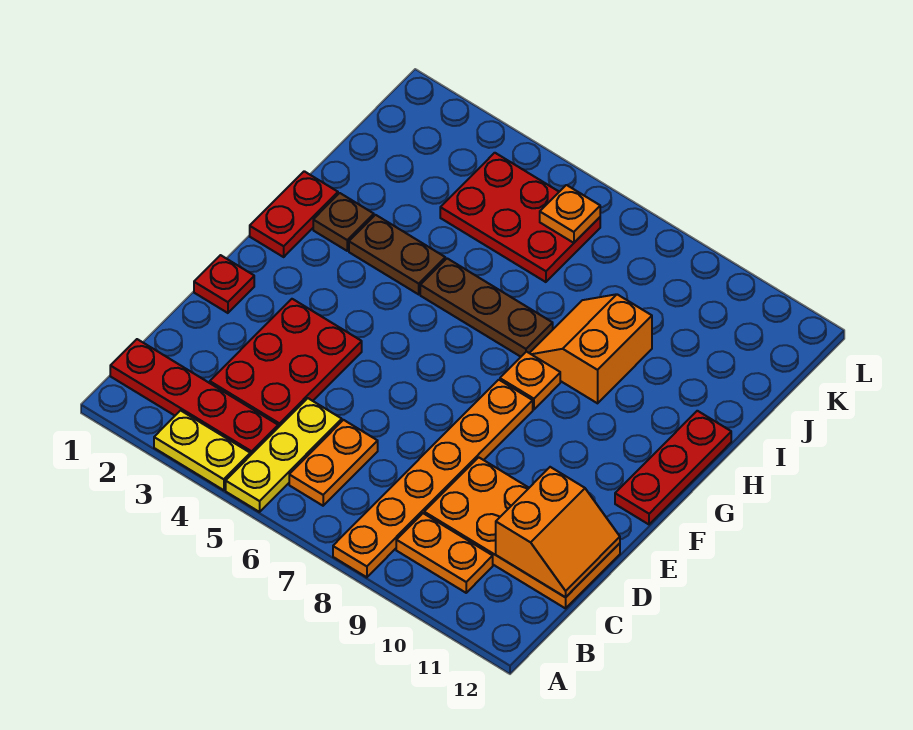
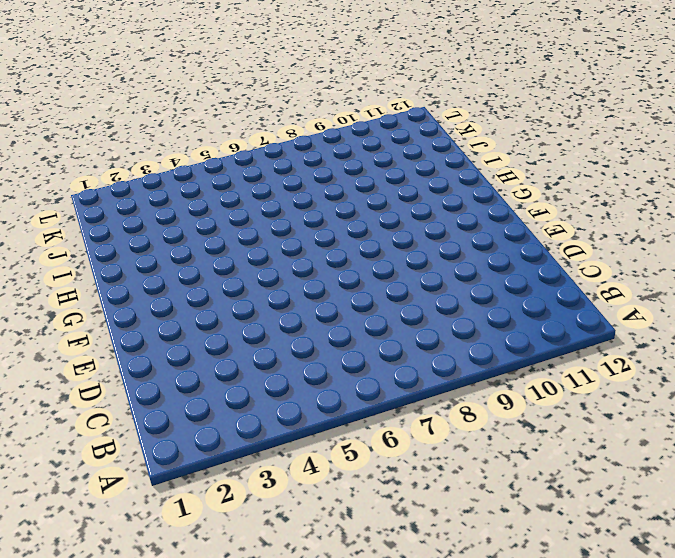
none -> yellow 1x2 plate [154,411,250,490]
none -> yellow 1x3 plate [226,398,342,512]
none -> orange 1x6 plate [333,380,533,577]

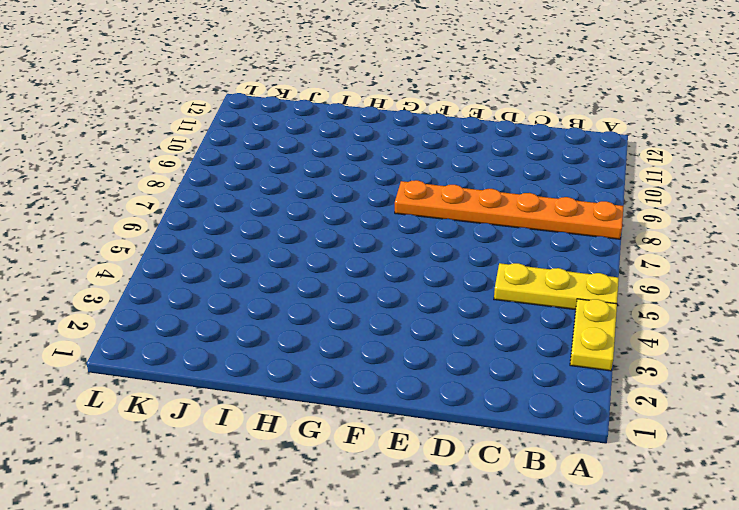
none -> red 1x4 plate [110,339,278,455]
none -> orange 1x2 plate [289,420,378,506]
none -> orange 1x2 plate [396,513,493,593]

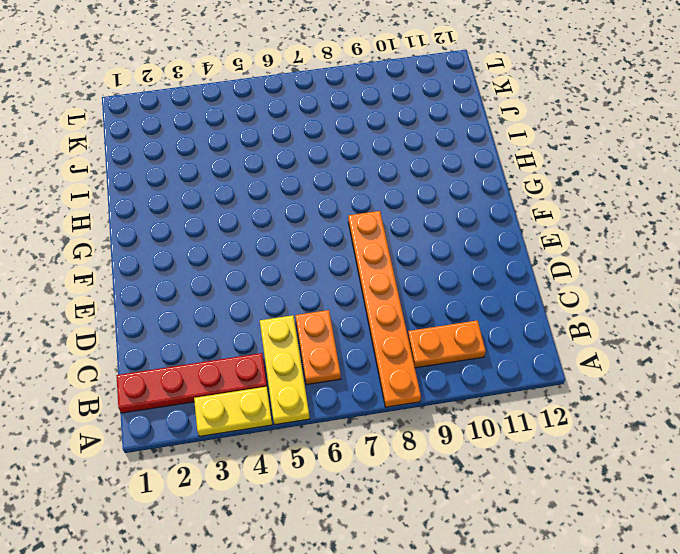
none -> red 2x3 plate [210,299,362,427]
none -> orange 2x4 plate [424,457,620,608]
none -> red 1x1 plate [194,255,254,313]

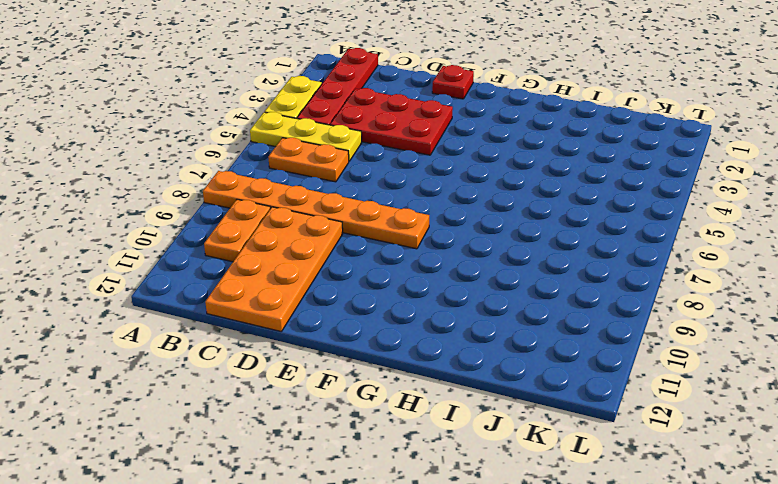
none -> red 1x3 plate [615,411,731,524]
none -> red 1x2 plate [250,171,338,257]
none -> orange 1x1 plate [500,352,560,409]

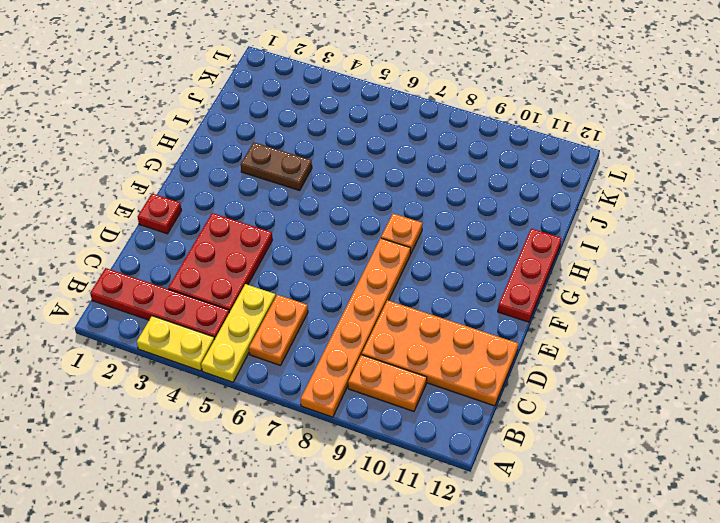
none -> red 1x2 plate [250,171,338,257]
none -> brown 1x1 plate [313,193,374,251]
none -> brown 1x3 plate [420,258,553,357]

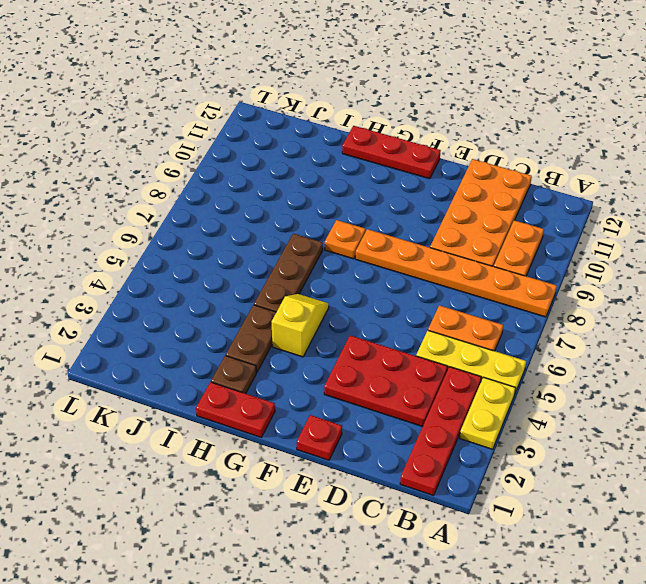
yellow 1x2 slope [272,294,329,357] -> none
none -> orange 2x2 slope [530,294,652,403]
none -> red 2x3 plate [440,153,600,282]
none -> orange 2x2 slope [496,467,620,597]

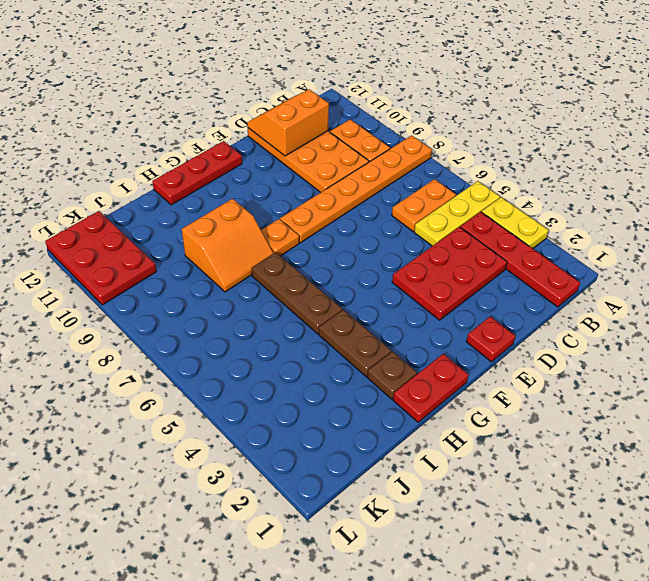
red 2x3 plate [45,211,156,305] -> red 2x3 plate moved to [440,153,600,282]
none -> orange 1x1 plate [540,185,600,243]

